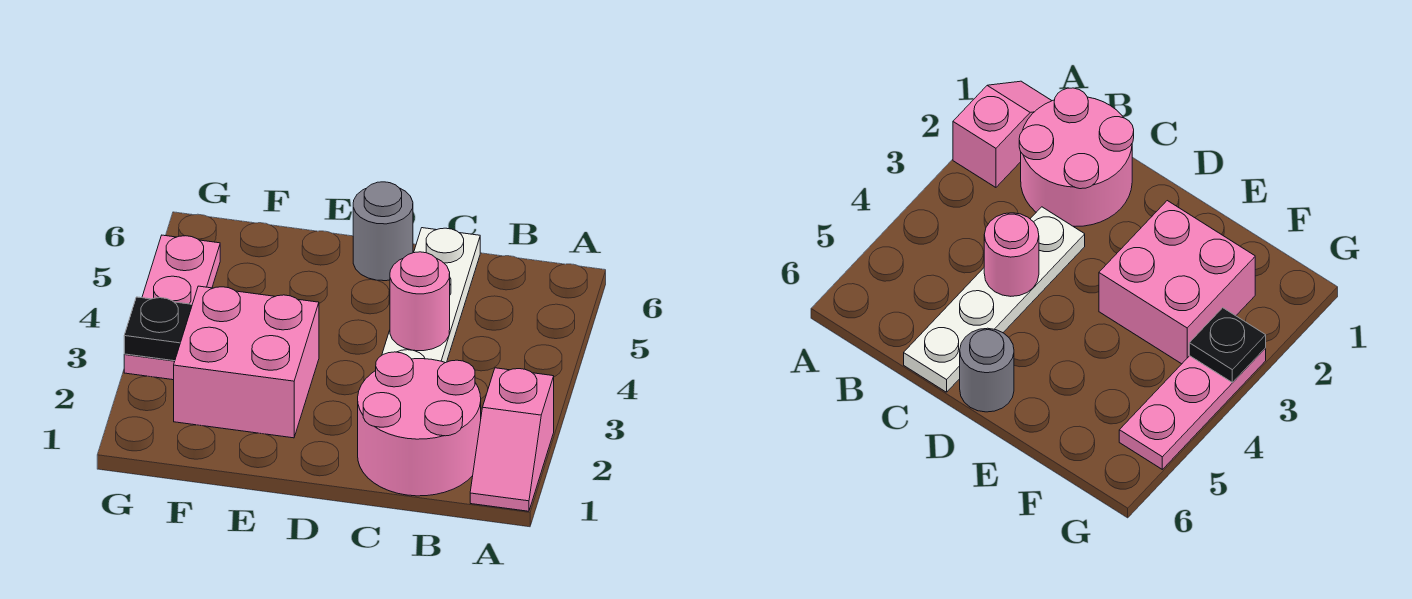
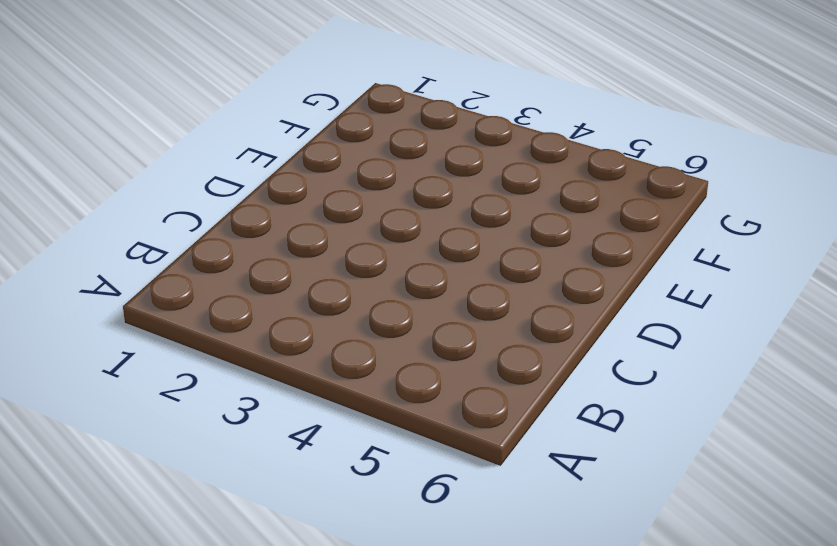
none -> pink 1x2 slope [470,368,554,511]
none -> pink 2x2 round brick [358,352,481,496]

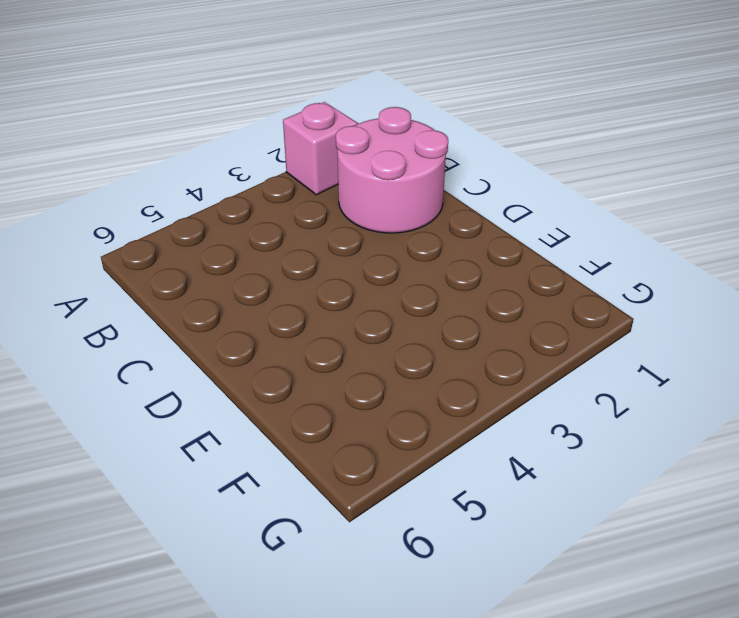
none -> white 1x4 plate [382,228,480,363]
none -> grey 1x1 round brick [353,182,413,281]

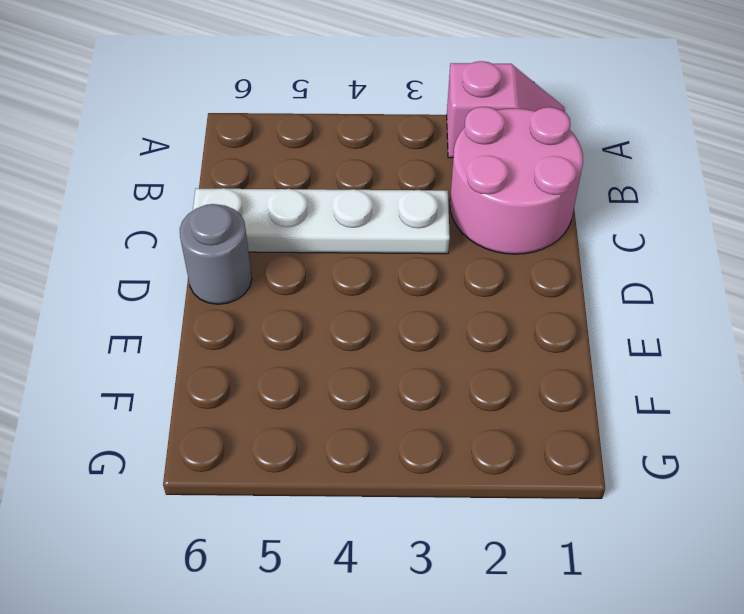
none -> pink 2x2 brick [174,286,319,438]
none -> pink 1x3 plate [124,235,220,380]

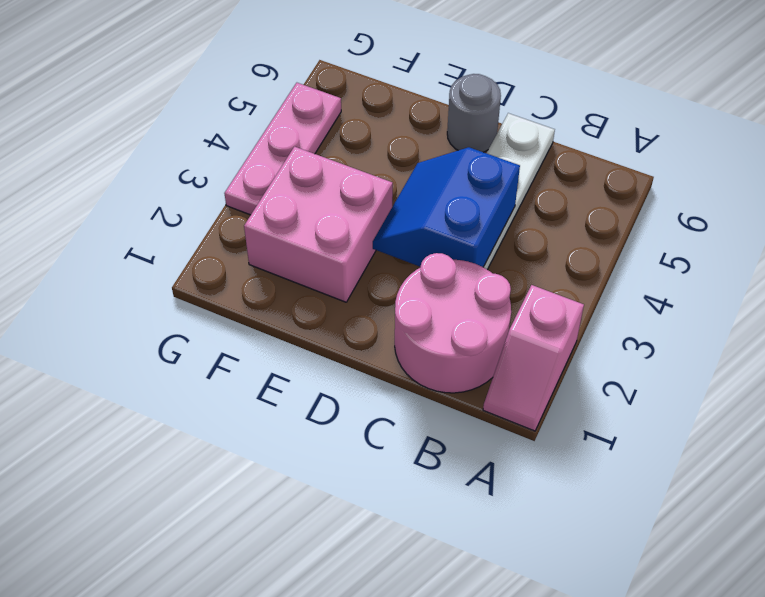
blue 2x2 slope [373,147,520,267] -> pink 1x1 round brick [390,252,450,351]
none -> black 1x1 plate [124,297,192,361]

